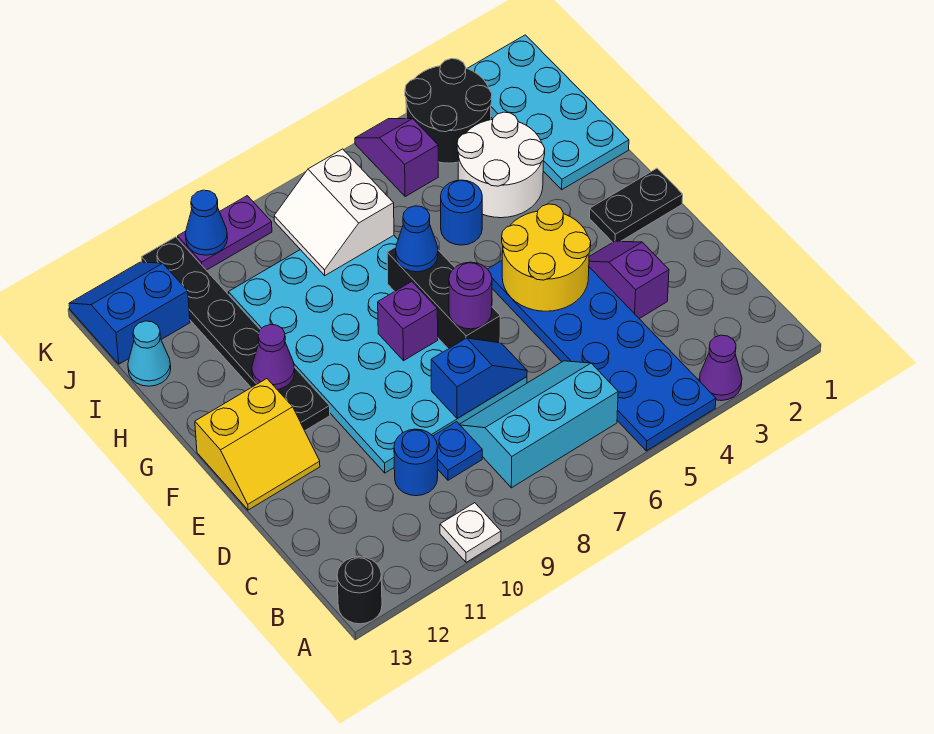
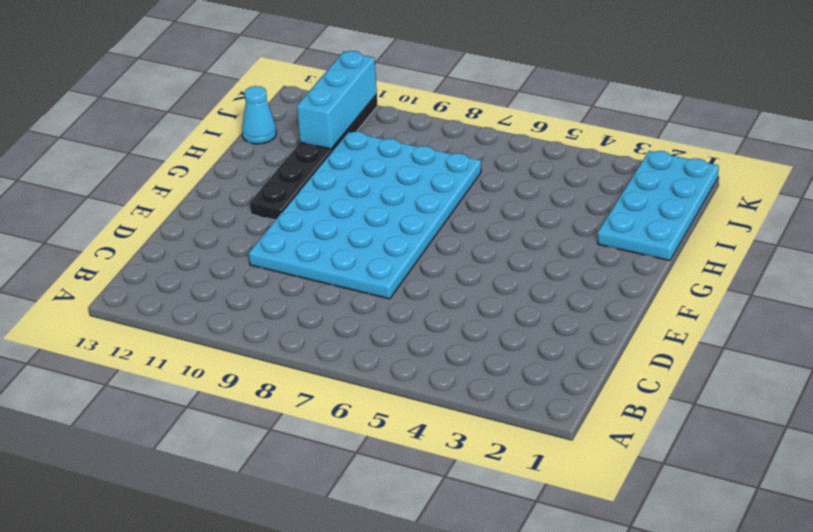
cyan 1x3 brick [297,51,377,149] -> none
none -> purple 1x1 cone [699,335,742,401]
none -> blue 2x6 plate [488,261,716,451]
none -> white 1x1 plate [440,503,501,562]

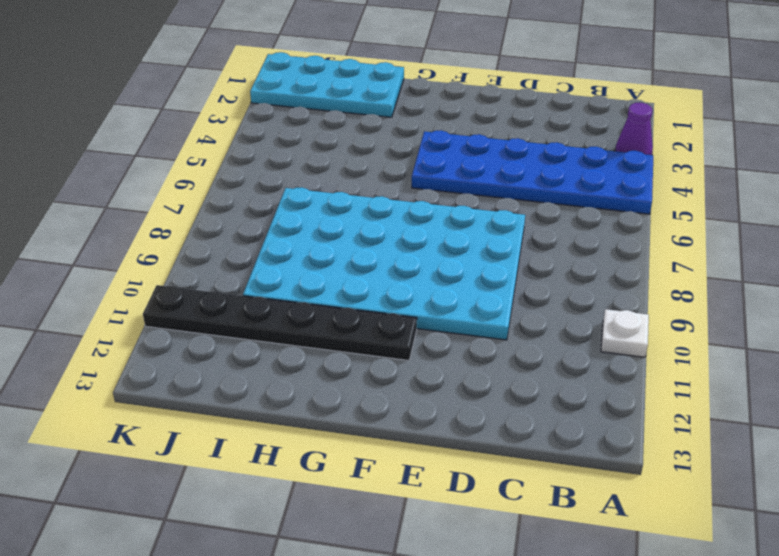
none -> black 1x1 round brick [337,557,382,624]
none -> cyan 2x3 slope [459,361,618,488]
none -> blue 1x1 plate [433,422,482,480]

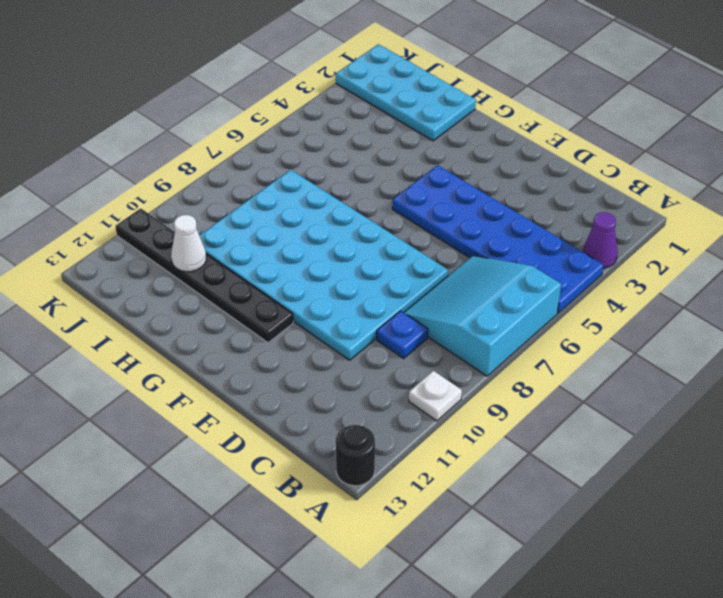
cyan 3x3 slope [404,256,561,376] -> cyan 2x3 slope [459,361,618,488]
white 1x1 cone [171,215,206,272] -> none
none -> blue 1x1 round brick [394,429,438,496]
none -> purple 1x2 slope [589,241,669,319]
none -> yellow 2x2 slope [195,379,320,510]

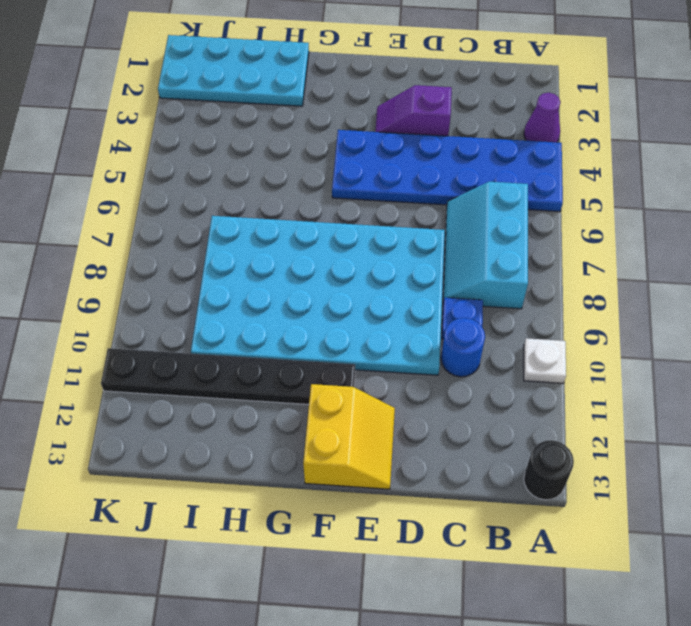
none -> black 1x2 plate [590,168,683,242]
none -> white 2x2 round brick [457,112,545,218]
none -> blue 1x1 round brick [441,180,482,245]

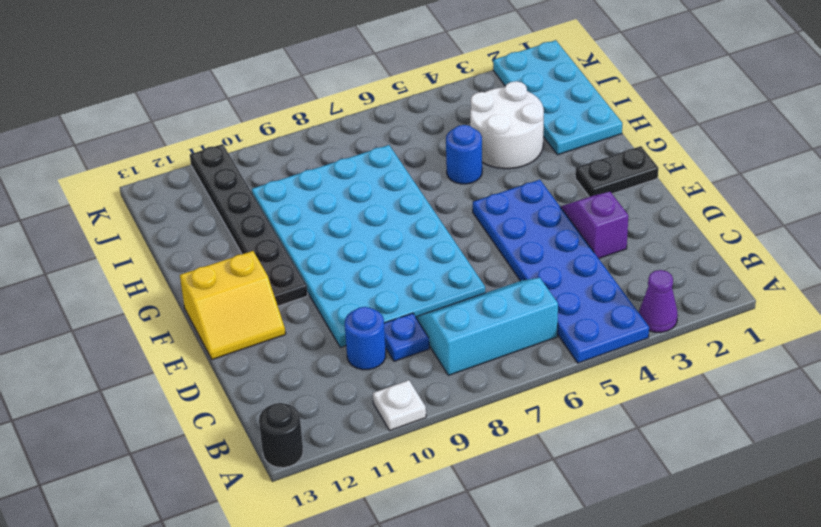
none -> cyan 1x1 cone [128,321,171,386]
none -> black 2x2 round brick [405,59,492,163]
none -> purple 1x2 slope [355,119,438,197]

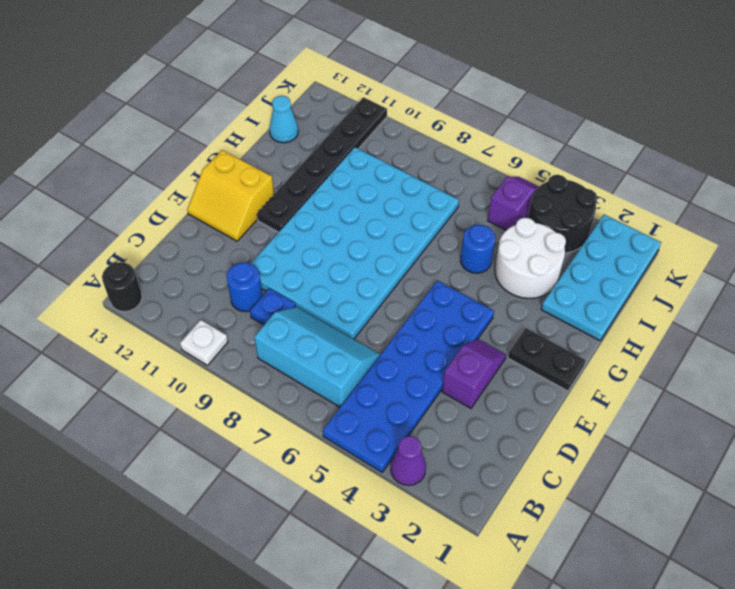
none -> blue 2x2 slope [69,262,190,364]
none -> purple 1x2 plate [178,196,272,270]
none -> blue 1x2 slope [431,338,527,419]

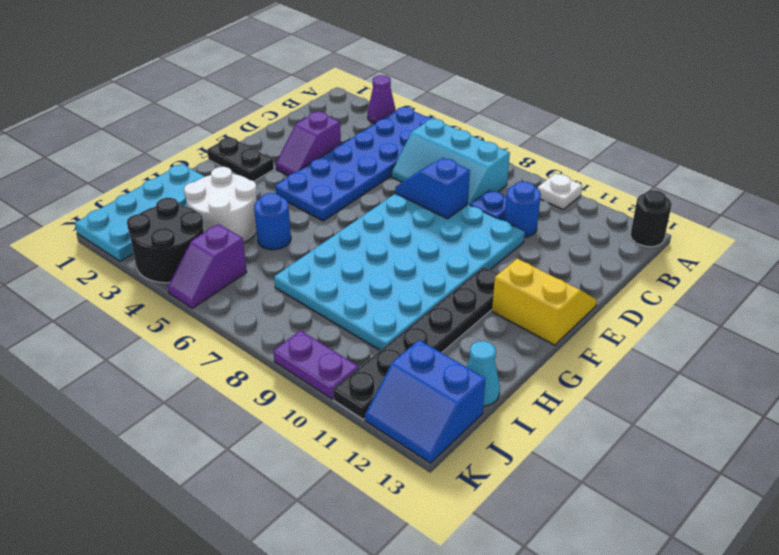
none -> yellow 2x2 round brick [502,204,591,311]
none -> black 1x3 brick [387,247,500,349]
none -> purple 1x1 brick [378,282,438,361]

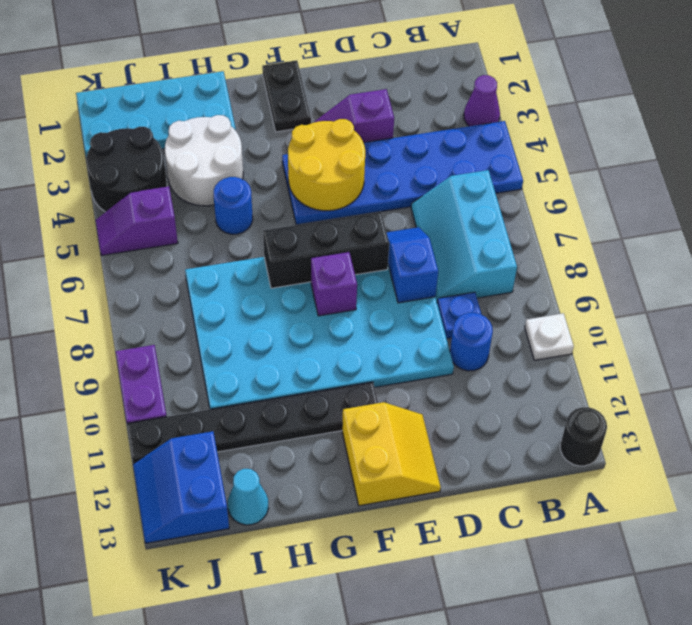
none -> purple 1x1 cone [252,325,295,389]
none -> white 2x2 slope [274,149,394,276]
none -> blue 1x1 cone [185,190,228,255]

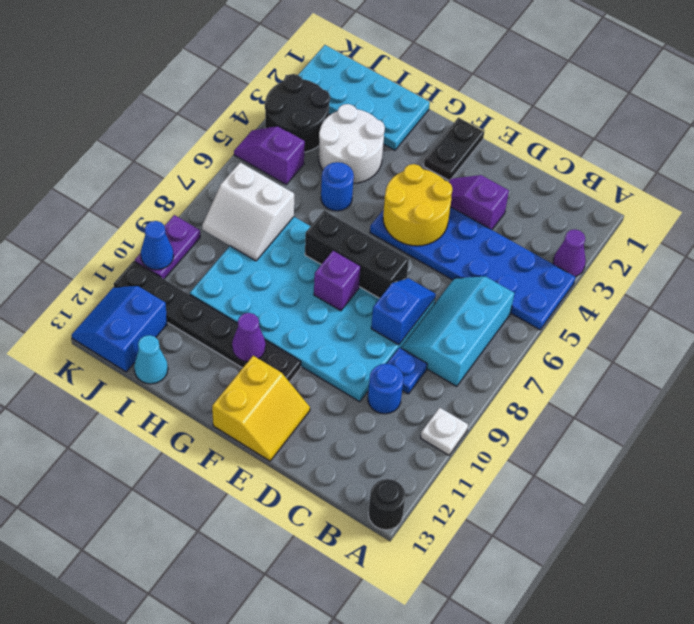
none -> purple 1x1 round brick [449,262,492,329]
none -> blue 1x1 cone [396,206,438,272]

